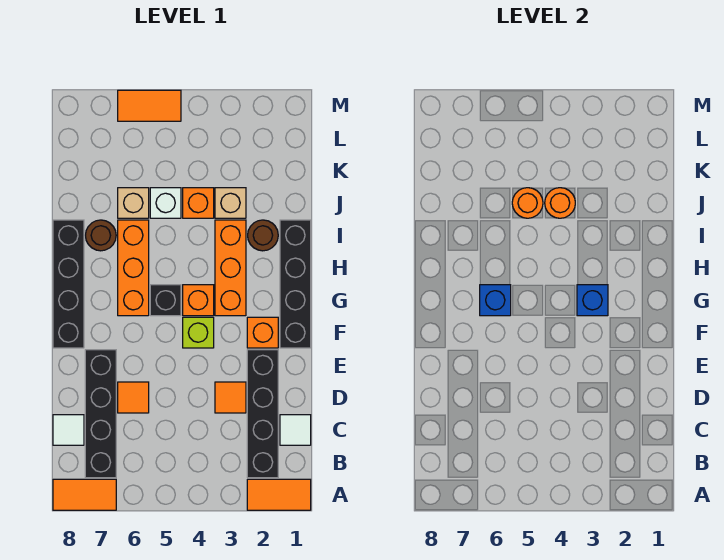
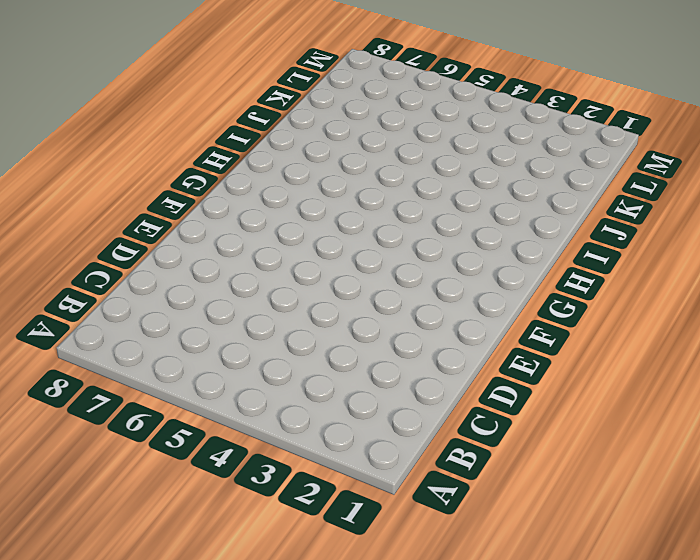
none -> orange 1x2 tile [247,479,311,510]
none -> orange 1x2 tile [53,479,116,510]
none -> black 1x4 brick [247,350,278,478]

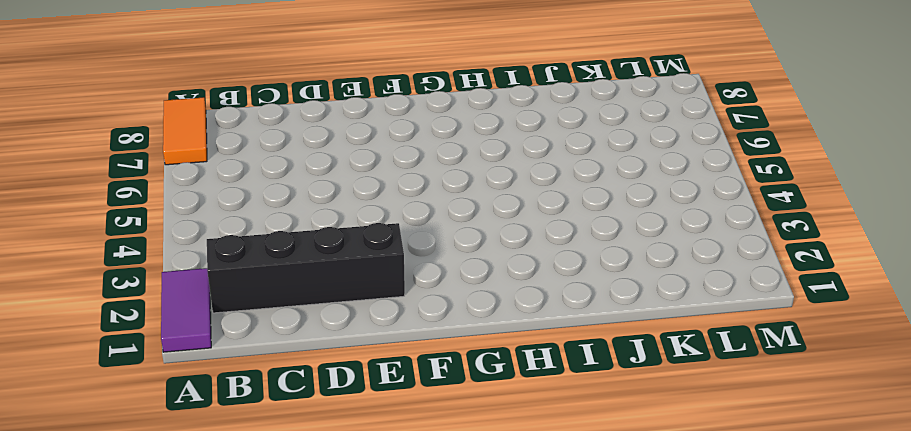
purple 1x2 tile [161,268,211,352] -> orange 1x2 tile [247,479,311,510]
none -> black 1x4 brick [85,350,116,478]
none -> white 1x1 tile [280,415,311,445]
none -> white 1x1 tile [53,415,84,445]

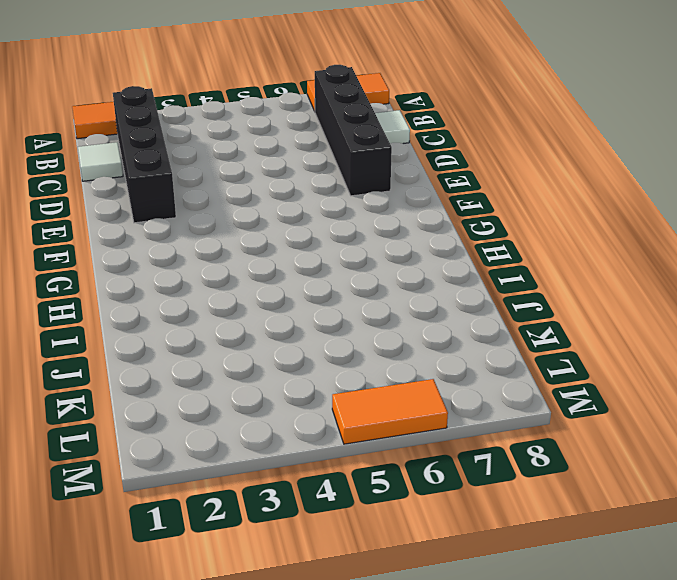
none -> orange 1x1 tile [215,382,246,413]
none -> orange 1x1 tile [118,382,149,413]
none -> black 1x4 brick [280,220,311,348]

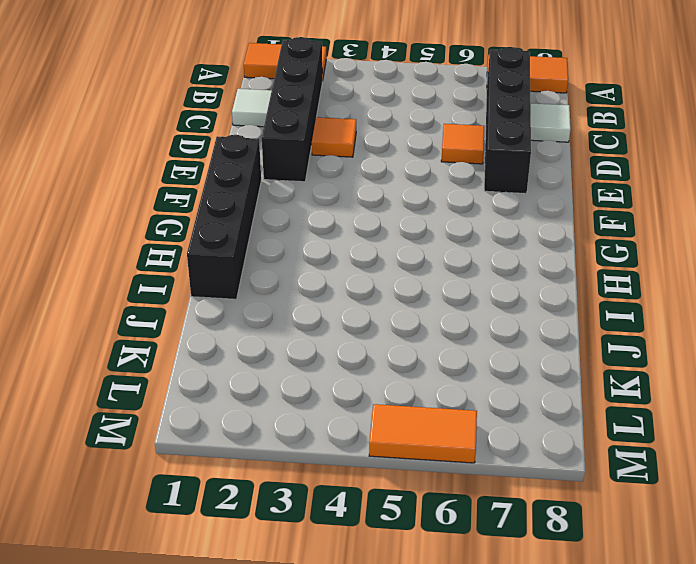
none -> orange 1x1 brick [247,317,278,348]
none -> lime 1x1 brick [183,317,214,348]
none -> black 1x4 brick [53,220,84,348]

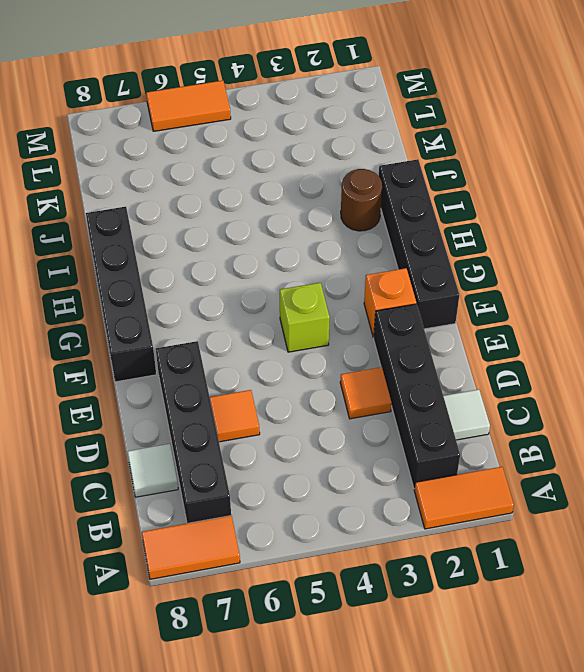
none -> orange 1x3 brick [215,220,246,316]
none -> orange 1x1 brick [183,285,214,316]
none -> black 1x1 brick [150,285,181,316]

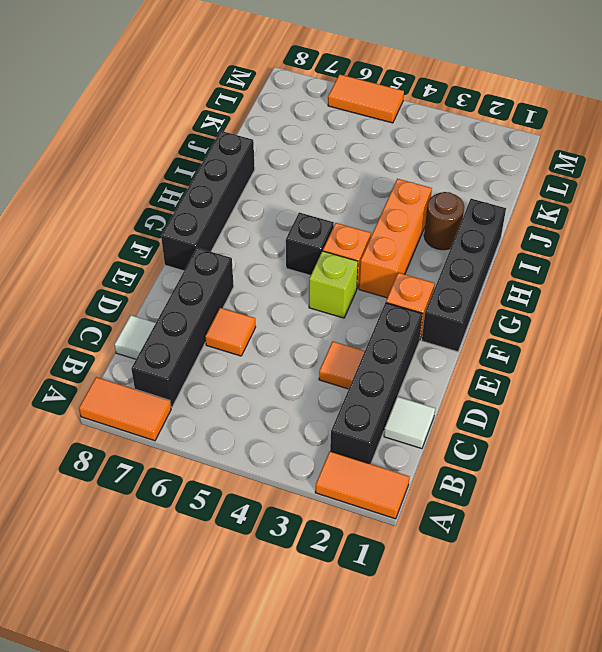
none -> orange 1x3 brick [118,220,149,316]
none -> brown 1x1 round brick [85,220,116,251]
none -> tan 1x1 brick [215,188,246,218]

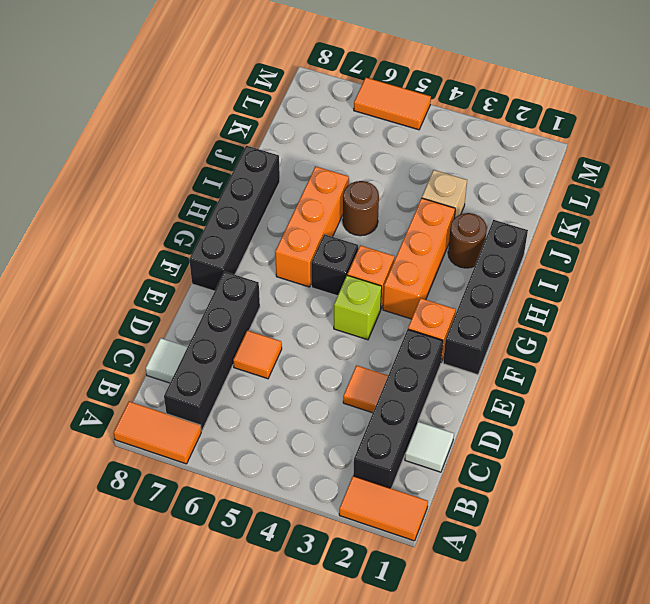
brown 1x1 round brick [343,181,379,236] -> brown 1x1 round brick moved to [85,220,116,251]
none -> orange 1x1 brick [183,188,214,218]
none -> white 1x1 brick [150,188,181,218]
none -> tan 1x1 brick [118,188,149,218]

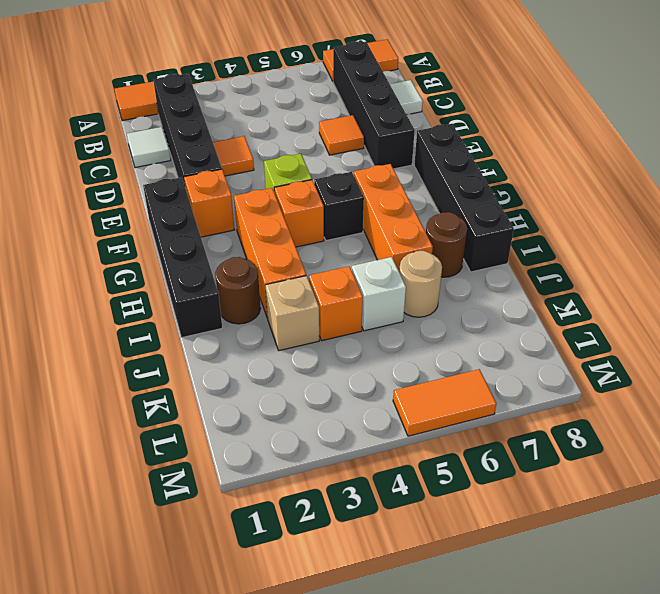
tan 1x1 round brick [399,251,442,317] -> tan 1x1 brick [118,188,149,218]
none -> blue 1x1 brick [577,285,608,316]
none -> blue 1x1 brick [480,285,511,316]
none -> orange 1x1 round brick [545,188,575,218]

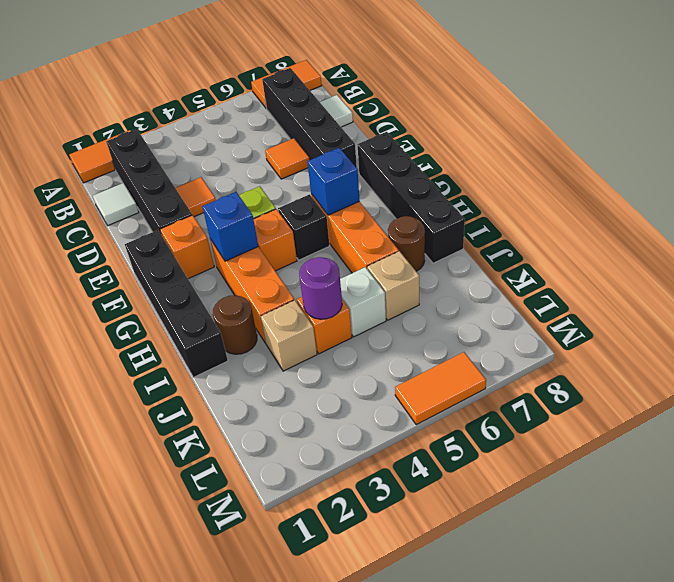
purple 1x1 round brick [299,257,342,319] -> orange 1x1 round brick [545,188,575,218]
none -> orange 1x1 round brick [512,188,543,218]

